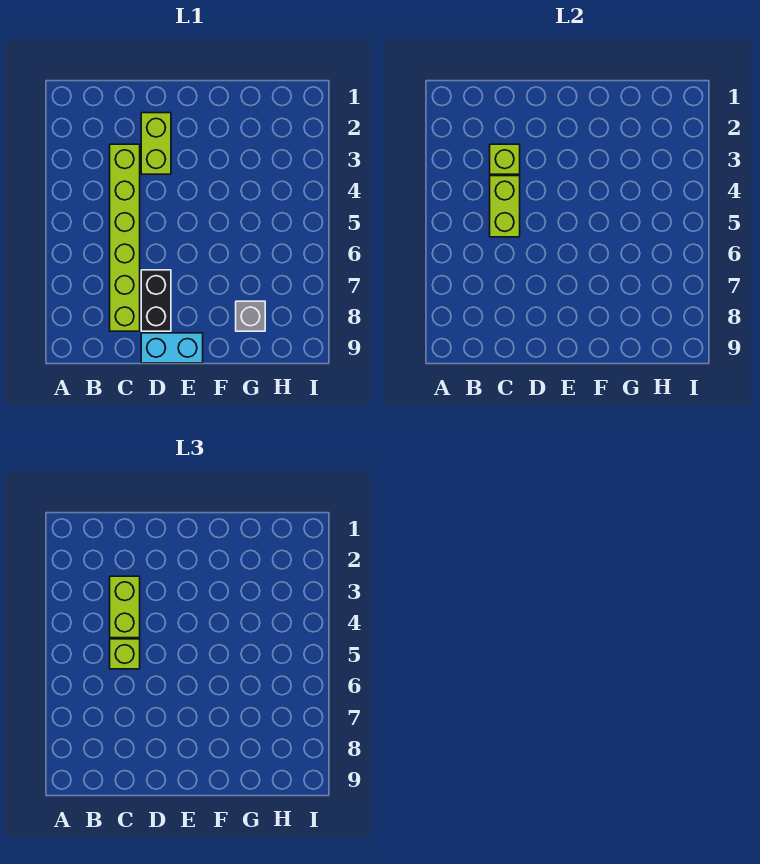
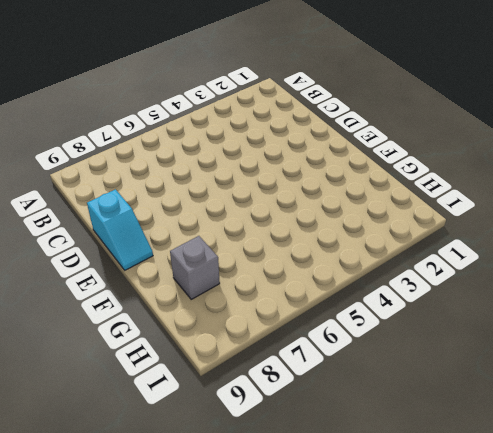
cyan 1x2 slope [87,189,153,270] -> cyan 1x2 brick [141,333,203,363]
none -> lime 1x6 brick [110,144,140,331]
none -> lime 1x2 brick [141,113,171,174]

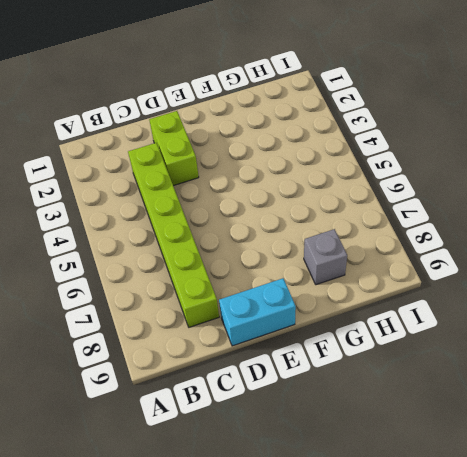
none -> black 1x2 brick [141,270,171,331]
none -> lime 1x1 brick [490,144,520,174]

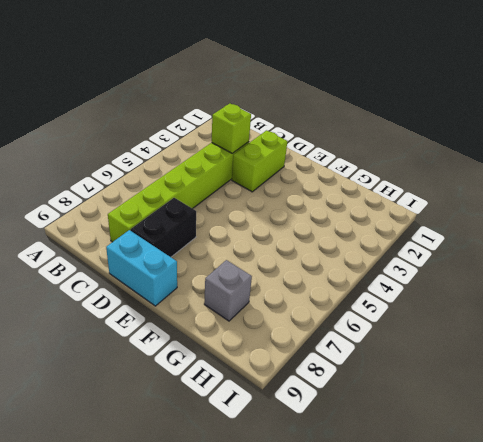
none -> lime 1x2 brick [490,176,520,237]
none -> lime 1x2 brick [110,576,140,638]

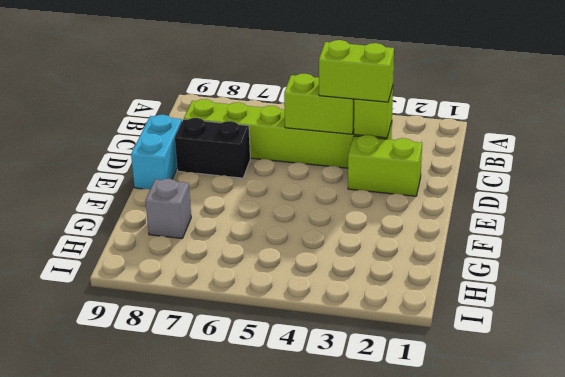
none -> lime 1x1 brick [110,639,140,669]

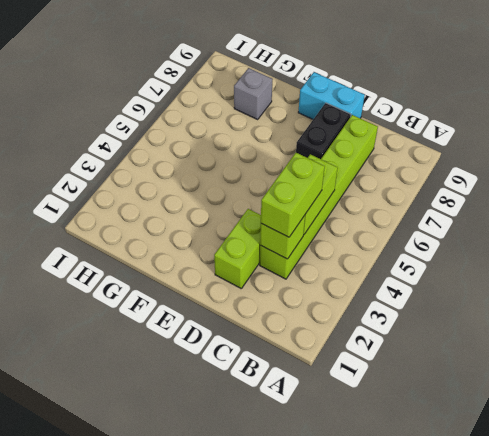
none -> lime 1x1 brick [110,639,140,669]

